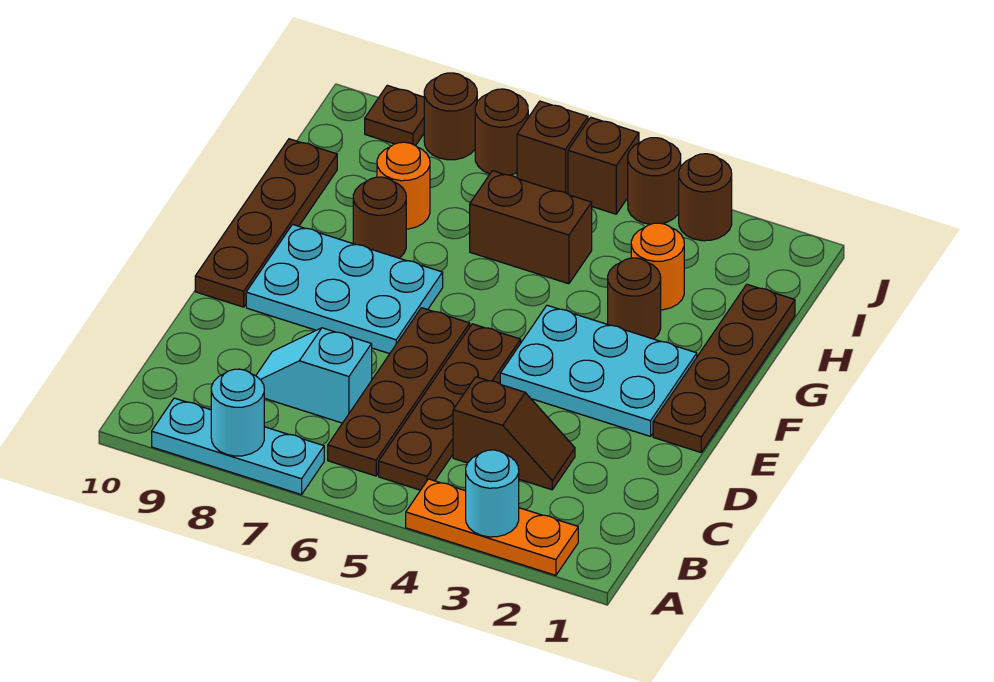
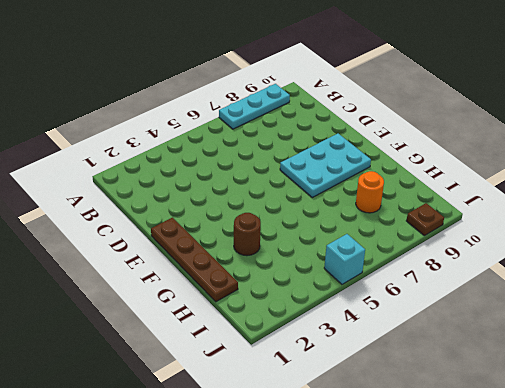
cyan 1x1 brick [324,234,365,284] -> brown 1x1 brick [568,117,639,214]
none -> orange 1x3 plate [406,479,578,575]
none -> brown 1x4 plate [379,324,521,490]
none -> brown 1x4 plate [328,308,470,476]

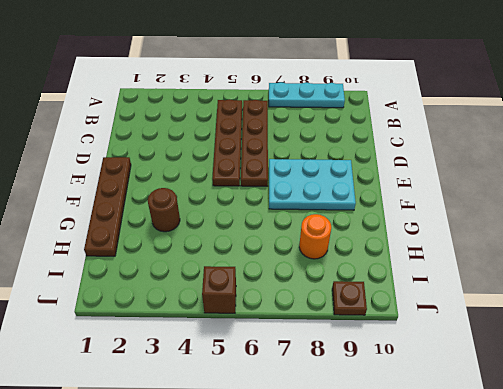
none -> orange 1x3 plate [406,479,578,575]
none -> brown 1x2 slope [453,377,575,490]
none -> cyan 1x2 slope [256,328,372,423]

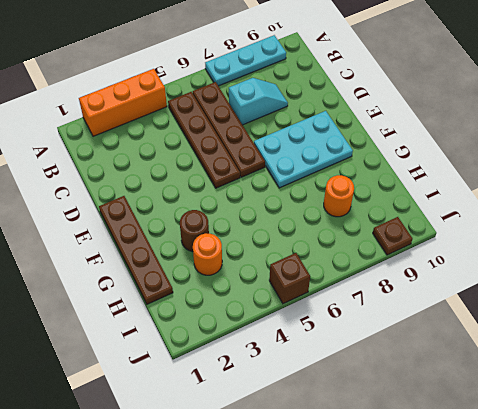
orange 1x3 brick [79,69,167,136] -> orange 1x3 plate [406,479,578,575]
none -> brown 1x2 slope [453,377,575,490]
none -> cyan 2x3 plate [500,305,697,436]
none -> brown 1x4 plate [195,139,337,307]

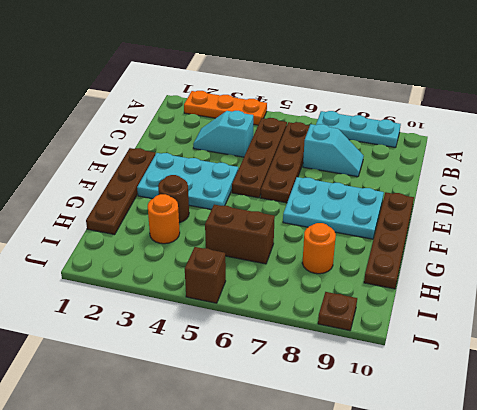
cyan 1x2 slope [193,111,253,157] -> brown 1x2 slope [453,377,575,490]
none -> brown 1x1 round brick [353,177,406,258]
none -> brown 1x1 round brick [679,154,732,241]
none -> brown 1x1 round brick [628,138,681,224]

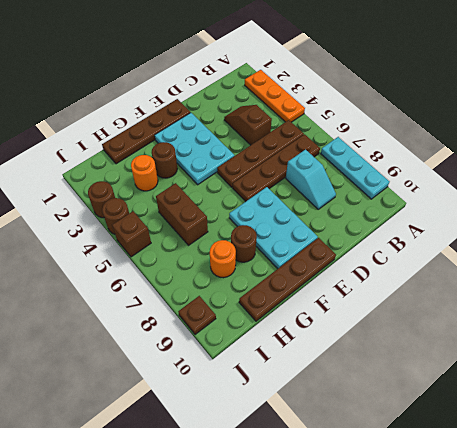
none -> brown 1x1 brick [517,101,588,194]
none -> brown 1x1 round brick [475,89,528,175]
none -> brown 1x1 round brick [424,73,477,160]

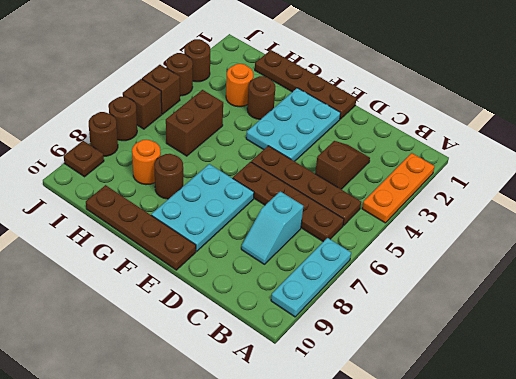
none -> cyan 1x1 round brick [466,450,519,537]
none -> cyan 1x1 round brick [211,369,264,456]

